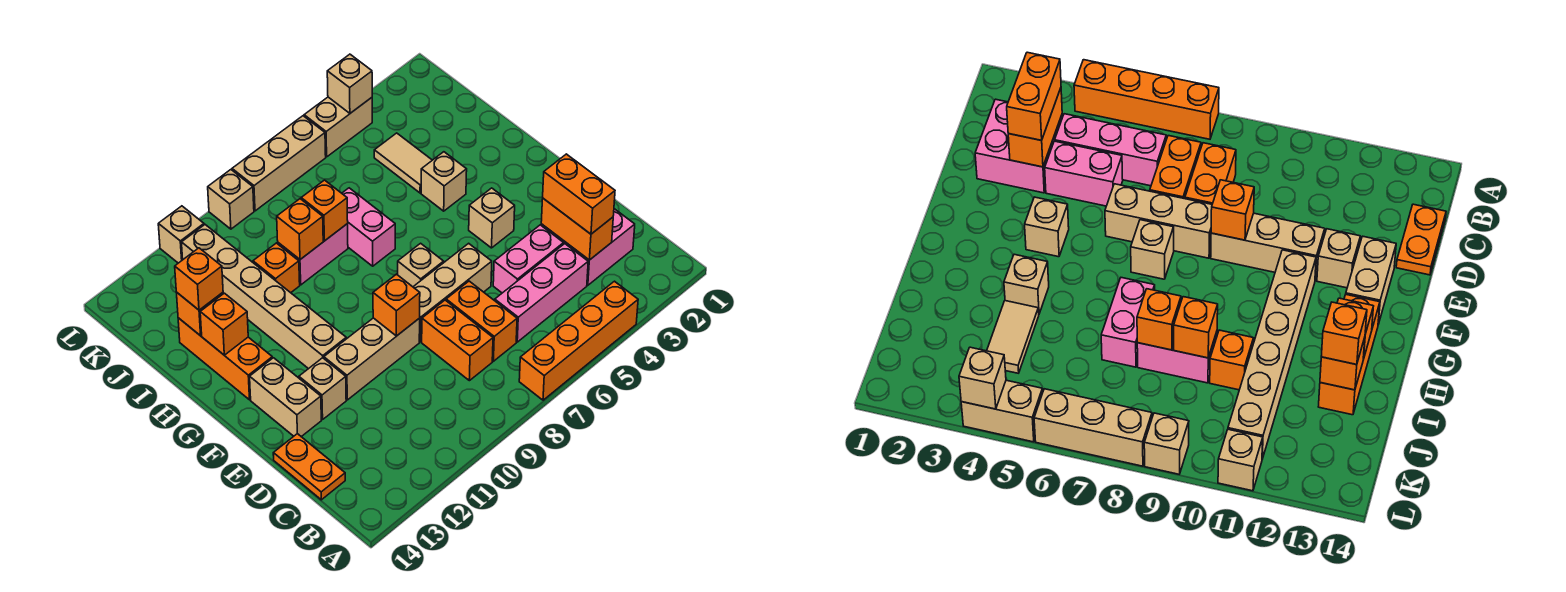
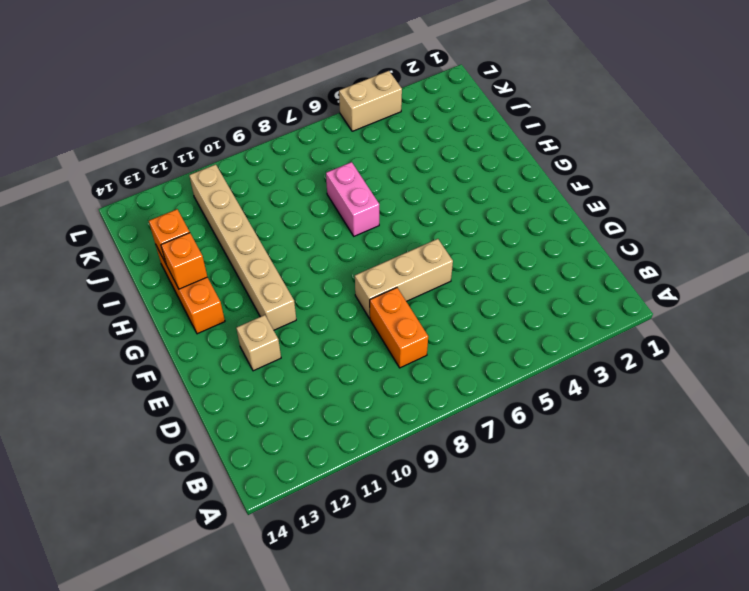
none -> orange 1x4 brick [519,281,638,400]
none -> pink 2x2 brick [541,209,635,285]
none -> pink 1x3 brick [495,244,588,342]
none -> orange 1x2 brick [446,281,517,361]

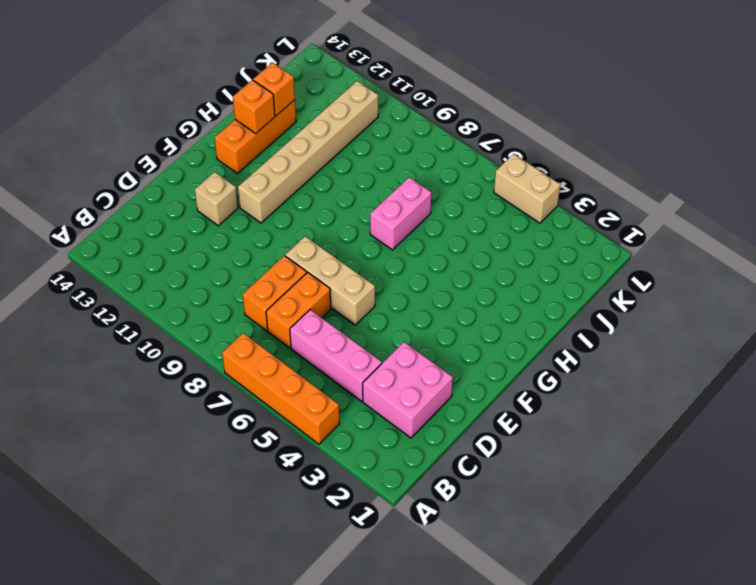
none -> orange 1x2 plate [273,434,345,500]
none -> pink 1x2 brick [493,225,564,293]
none -> tan 1x3 brick [324,318,420,400]
none -> tan 1x2 brick [250,358,321,437]

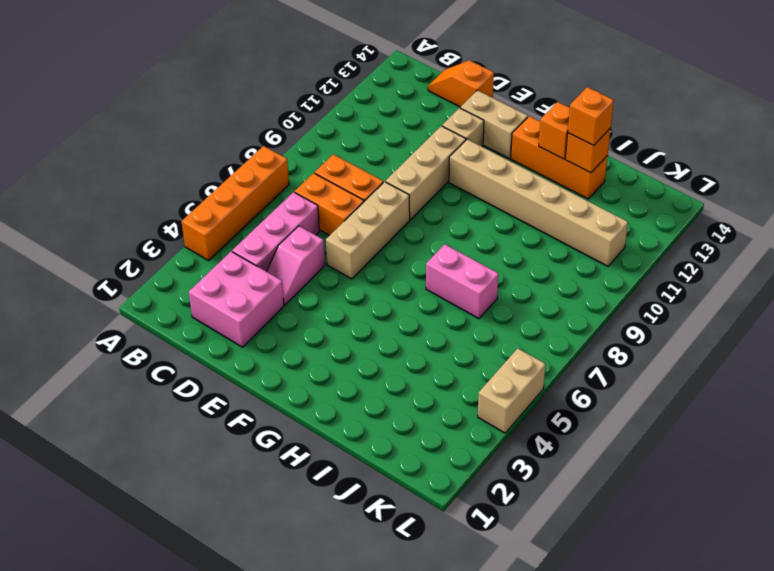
orange 1x2 slope [428,60,494,107] -> orange 1x2 plate [273,434,345,500]
pink 1x2 slope [267,226,325,305] -> pink 1x2 brick [493,225,564,293]
none -> tan 1x1 brick [469,188,515,248]
none -> tan 1x1 brick [398,243,444,287]
none -> tan 1x1 brick [421,152,467,211]
none -> tan 1x2 tile [374,133,432,193]

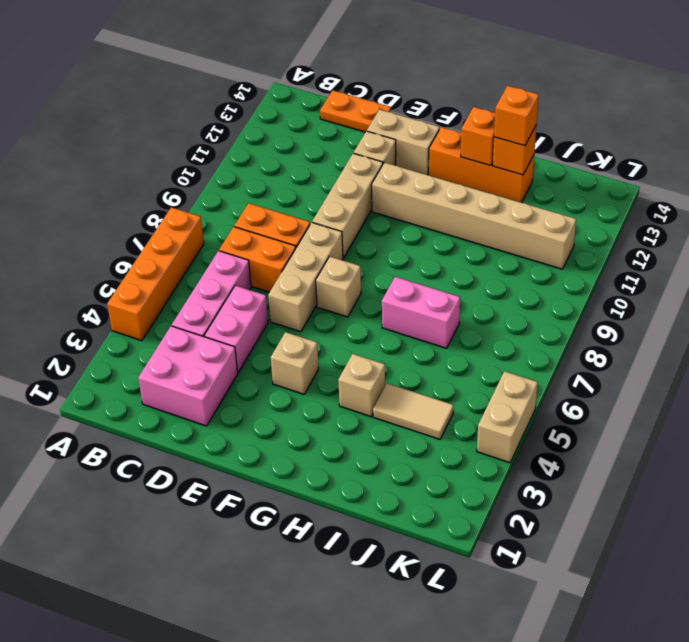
none -> pink 1x2 brick [278,224,348,285]
none -> orange 1x1 brick [253,243,300,293]
none -> tan 1x3 brick [232,116,326,211]
none -> tan 1x1 brick [208,170,254,229]

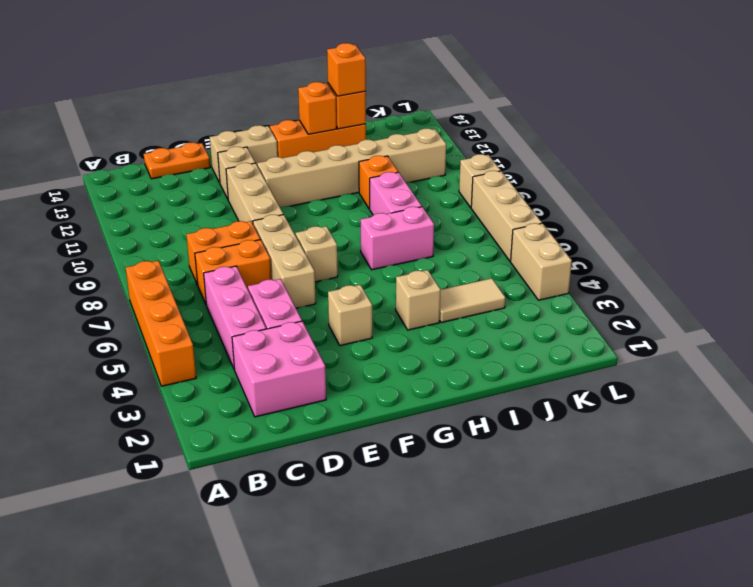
none -> tan 1x1 brick [158,206,204,263]
none -> orange 1x2 brick [541,198,613,260]
none -> orange 1x1 brick [373,274,420,336]
none -> orange 1x1 brick [301,180,348,241]

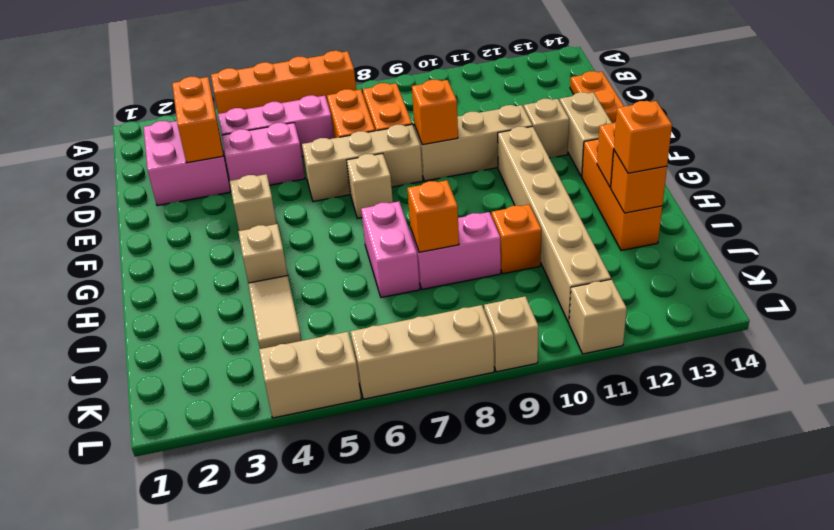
none -> orange 1x1 brick [277,199,323,259]
none -> tan 1x1 brick [327,54,372,113]
none -> orange 1x2 brick [543,154,615,234]

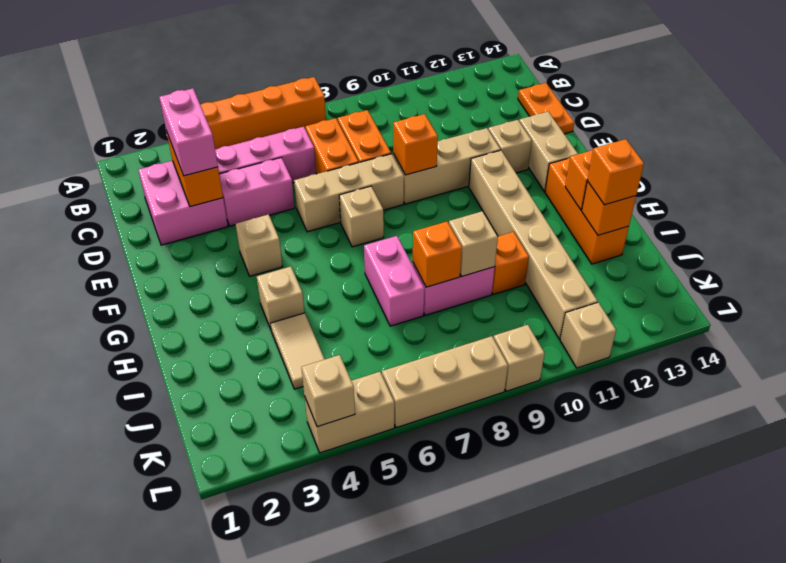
pink 1x2 brick [159,88,218,176] -> orange 1x2 brick [543,154,615,234]
tan 1x1 brick [449,211,498,276] -> orange 1x1 brick [277,199,323,259]

